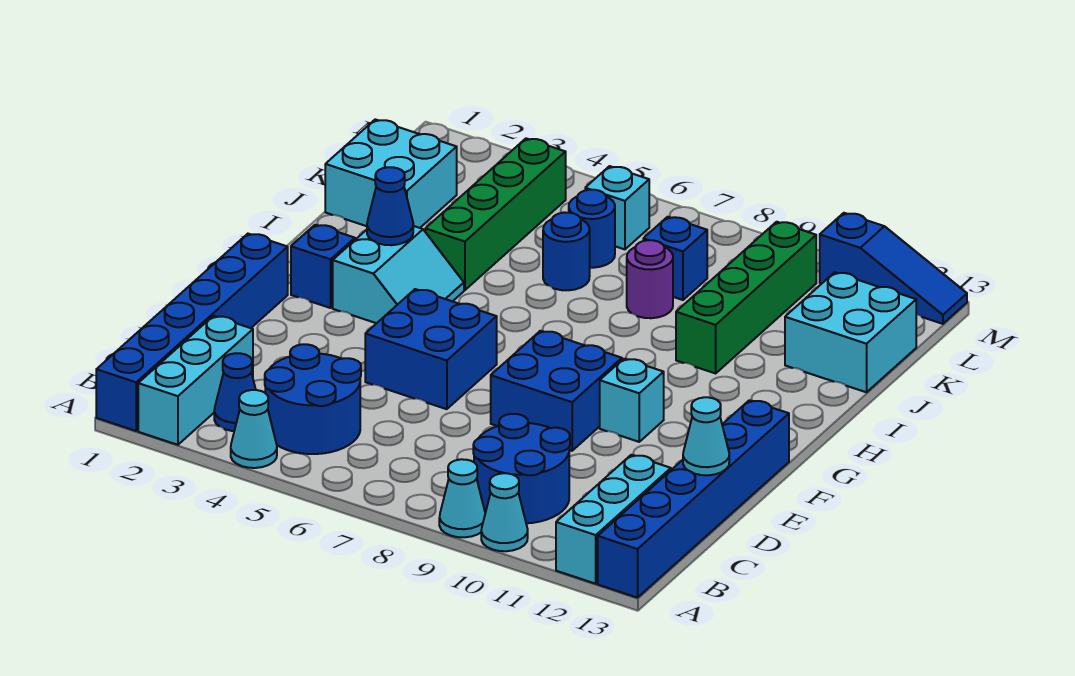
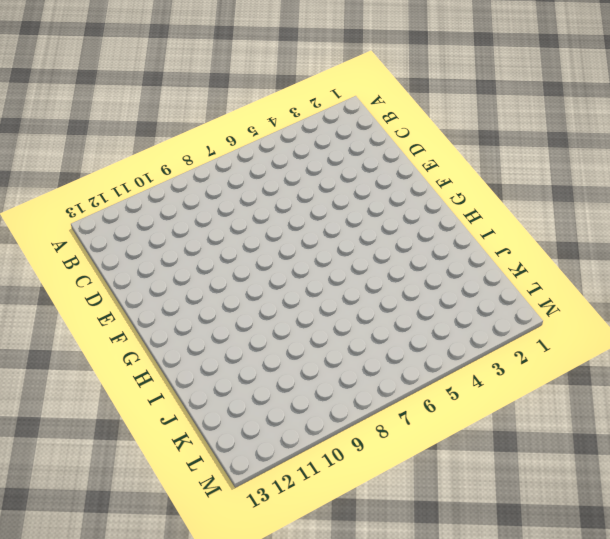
none -> blue 1x6 brick [96,234,288,431]
none -> cyan 1x3 brick [138,316,253,445]
none -> cyan 1x1 cone [231,390,277,468]

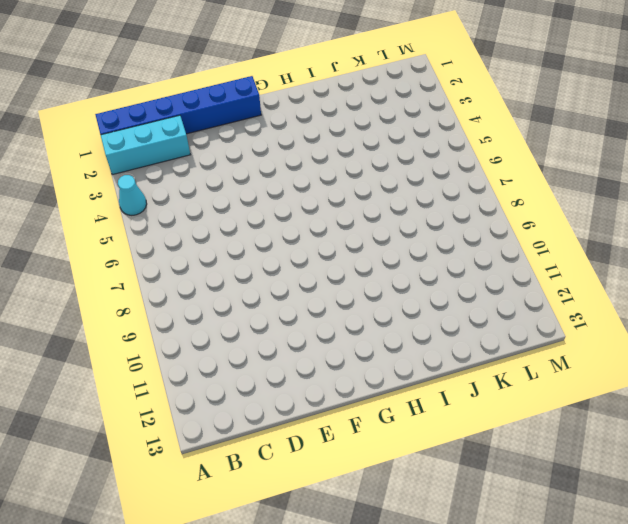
none -> cyan 1x1 cone [439,459,485,537]
none -> cyan 1x1 cone [481,473,528,551]
none -> cyan 1x3 brick [556,455,671,584]

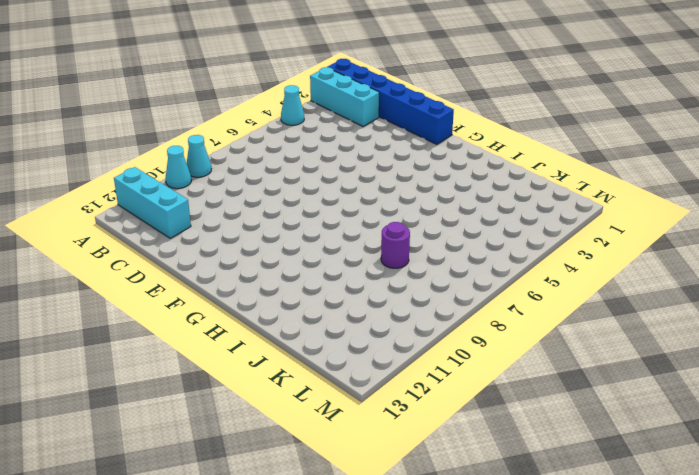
none -> blue 1x6 brick [598,400,789,598]
none -> blue 1x1 cone [214,353,256,431]
none -> blue 2x2 round brick [265,344,361,454]

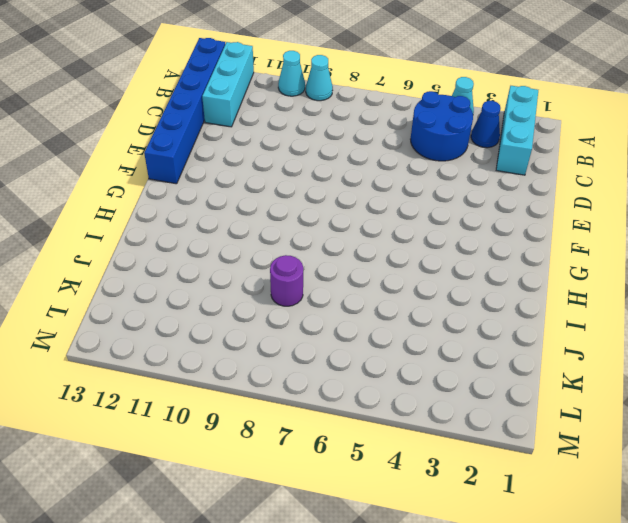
none -> blue 1x6 brick [96,234,288,431]
none -> blue 2x2 round brick [473,414,570,523]
none -> blue 2x2 brick [365,289,497,409]

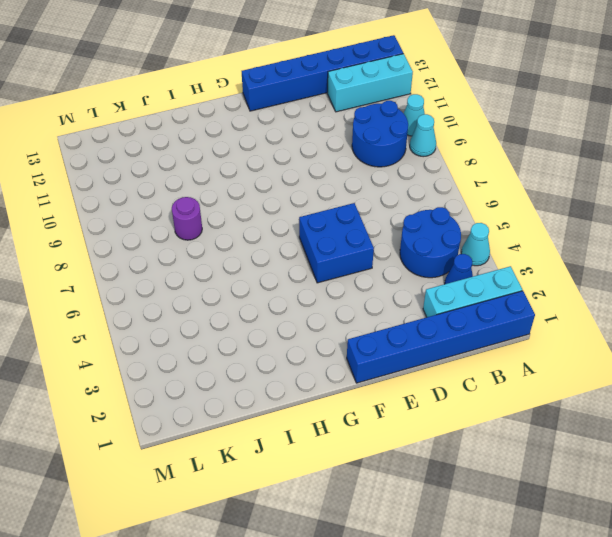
none -> blue 2x2 brick [491,331,622,451]
none -> cyan 1x1 brick [600,359,664,442]
none -> blue 1x1 brick [291,225,355,308]

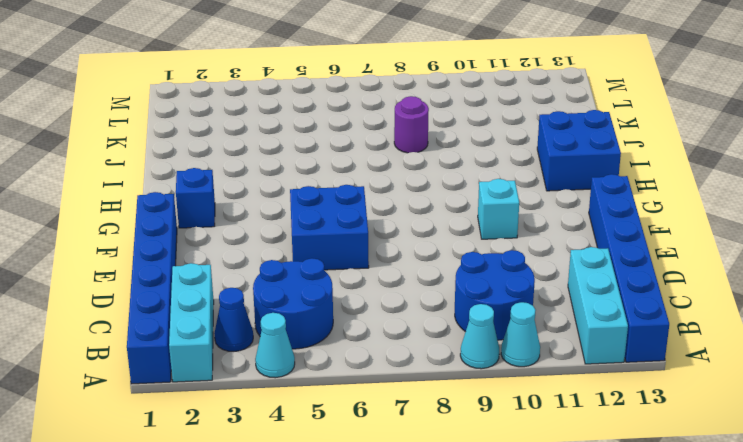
blue 2x2 brick [537,110,621,191] -> blue 2x2 brick moved to [491,331,622,451]
none -> cyan 2x2 slope [333,226,464,323]
none -> green 1x4 brick [425,138,566,290]
none -> green 1x4 brick [676,222,816,373]

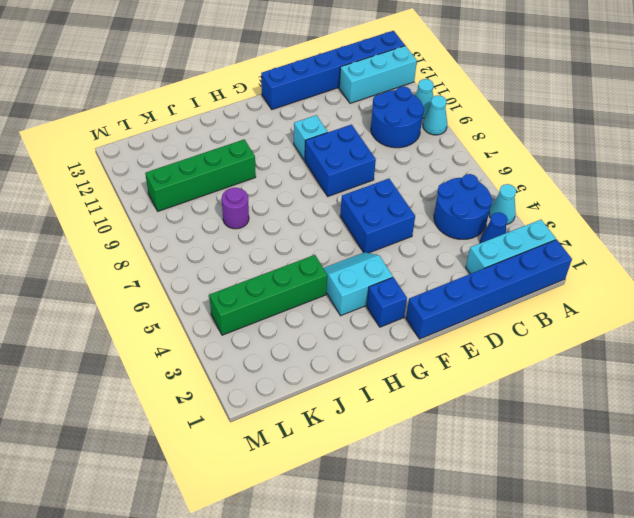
none -> cyan 2x2 brick [325,119,457,228]
none -> blue 1x1 round brick [543,212,590,290]
none -> cyan 2x2 brick [785,272,916,392]

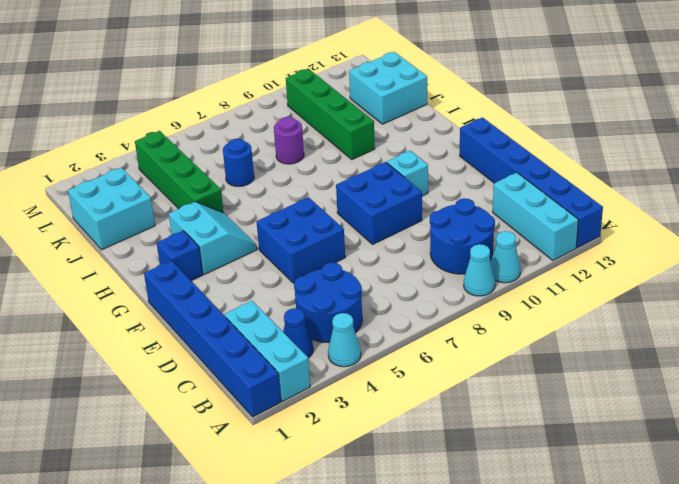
none -> blue 1x1 round brick [569,190,615,268]
none -> blue 1x1 brick [643,217,707,300]
none -> cyan 1x1 brick [585,166,649,249]

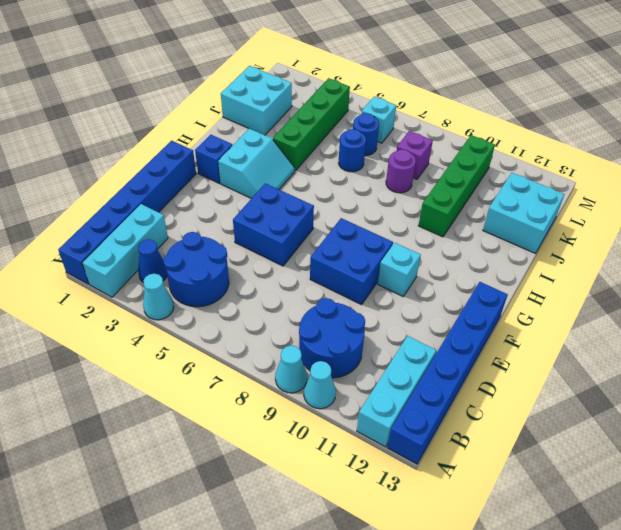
purple 1x1 brick [397,131,433,179] -> blue 1x1 brick [643,217,707,300]
none -> blue 1x3 slope [820,213,967,324]
none -> cyan 1x1 cone [683,397,729,475]
none -> blue 1x1 cone [367,167,413,245]

